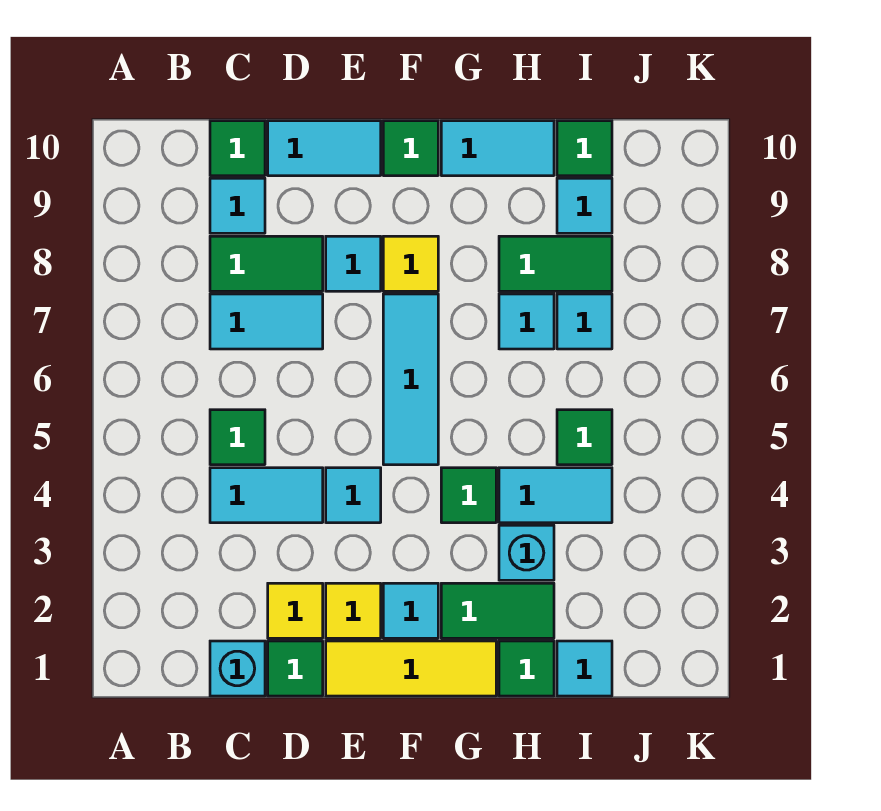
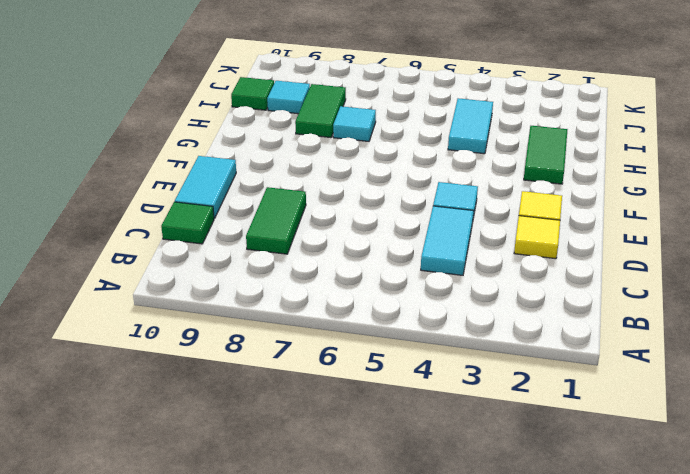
none -> cyan 1x1 brick [210,641,265,696]
none -> green 1x1 tile [210,410,265,465]
none -> cyan 1x2 tile [210,294,323,349]
none -> cyan 1x1 tile [210,178,265,233]

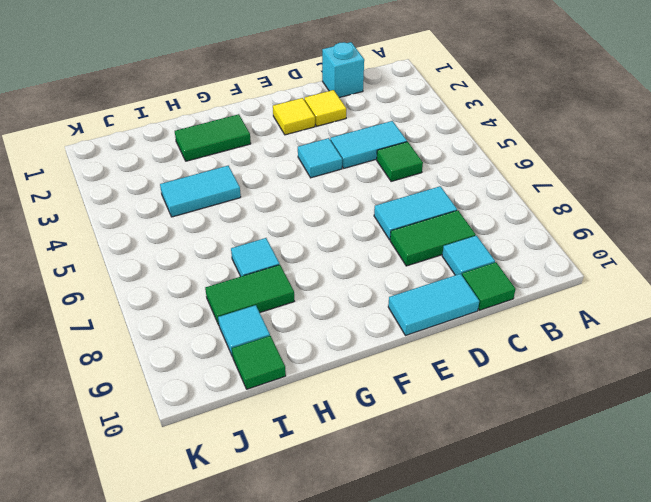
none -> green 1x1 tile [268,641,323,696]
none -> yellow 1x3 tile [326,641,496,696]
none -> cyan 1x1 tile [326,236,381,291]
none -> cyan 1x1 tile [383,583,438,638]

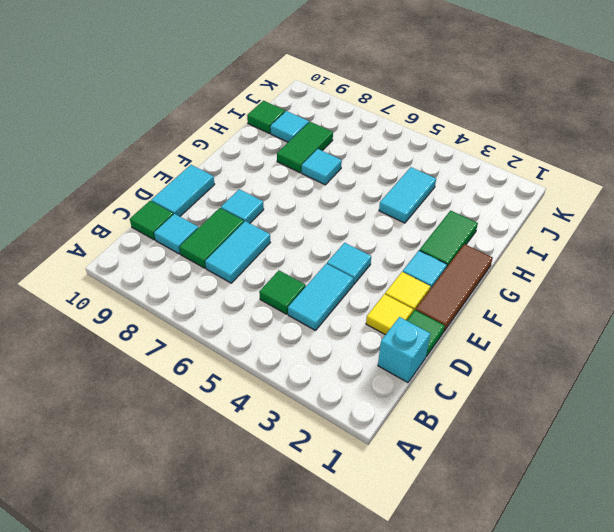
brown 1x3 tile [416,244,493,332] -> yellow 1x3 tile [326,641,496,696]
none -> cyan 1x3 tile [383,294,438,465]
none -> yellow 1x1 tile [383,236,438,291]
none -> green 1x1 tile [383,121,438,176]
none -> green 1x1 tile [441,468,496,523]

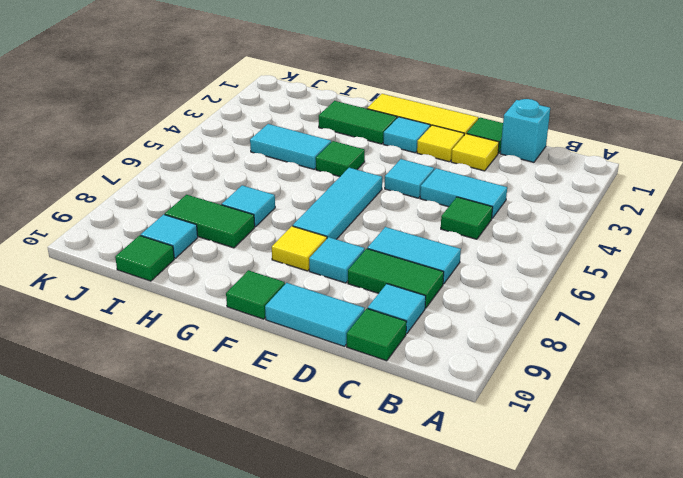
none -> cyan 1x2 tile [441,121,554,176]
none -> green 1x1 tile [499,641,554,696]
none -> cyan 1x1 brick [499,525,554,580]
none -> cyan 1x1 tile [557,641,612,696]

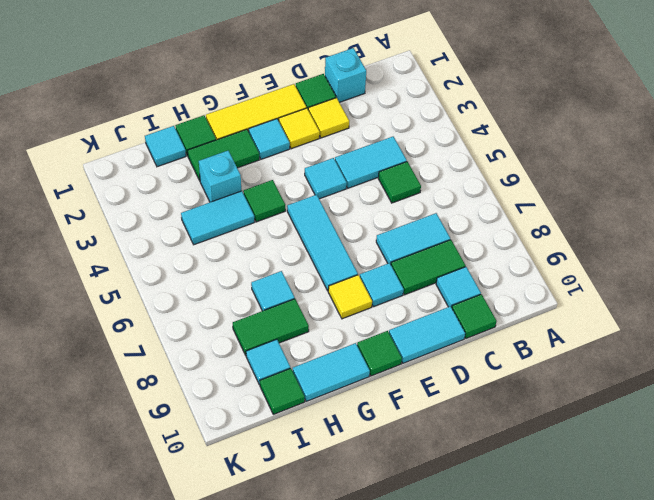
none -> green 1x1 tile [557,410,612,465]
none -> cyan 1x1 tile [557,294,612,349]

